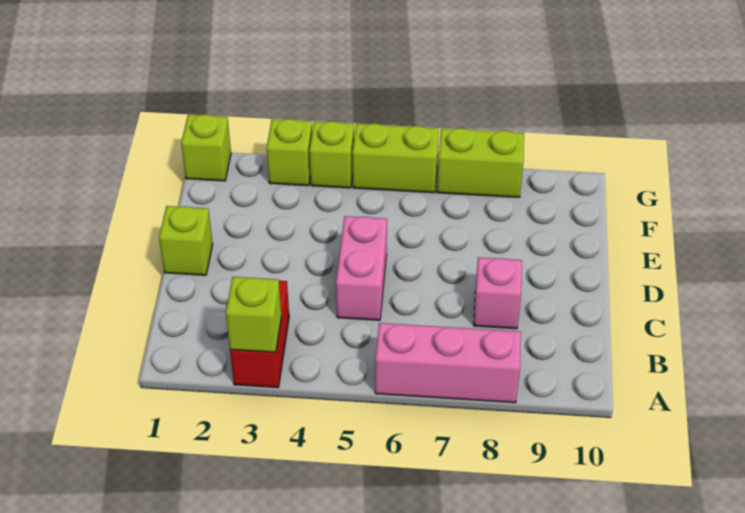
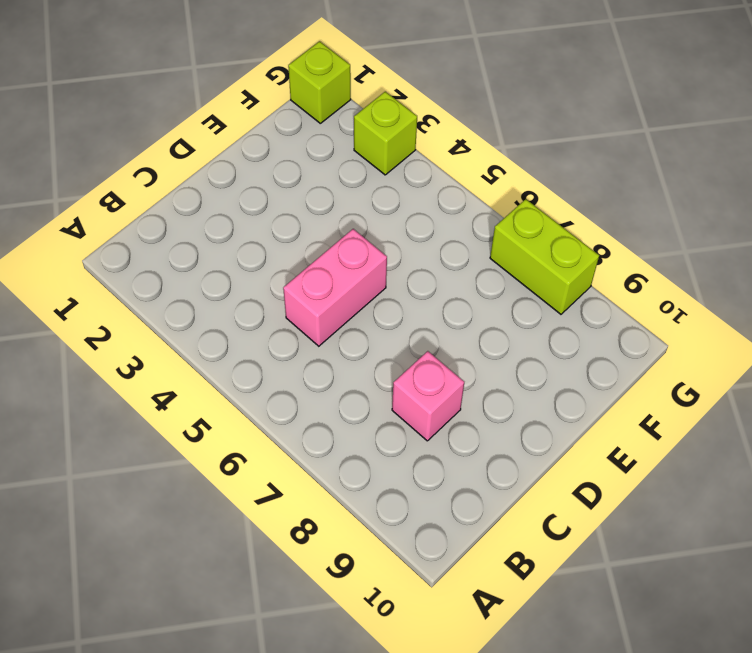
none -> red 1x2 brick [230,281,289,388]
none -> pink 1x3 brick [375,323,521,403]

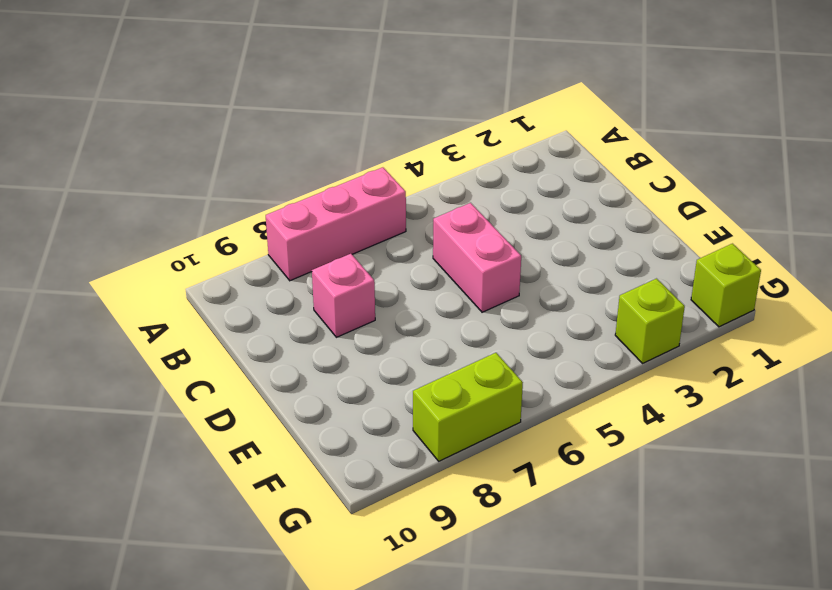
none -> red 1x2 brick [230,281,289,388]
none -> lime 1x1 brick [159,206,213,275]

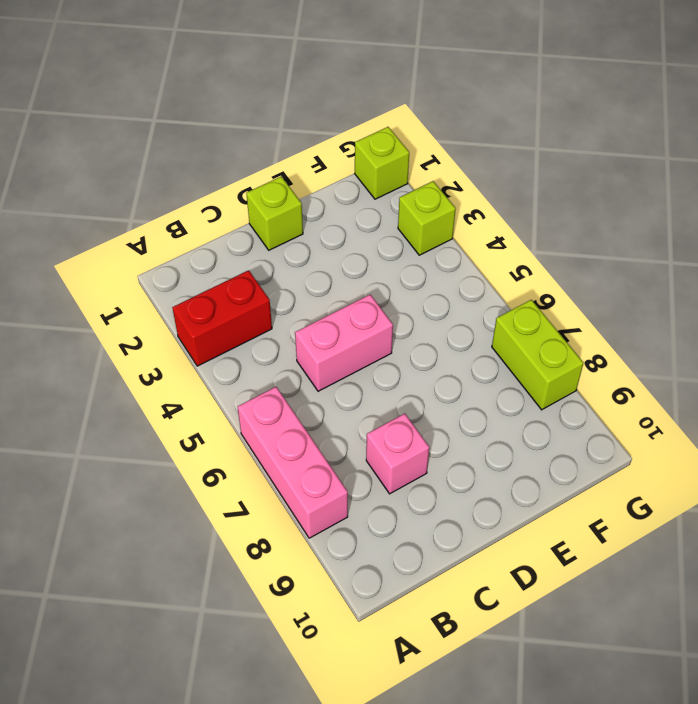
none -> lime 1x1 brick [309,121,354,188]
none -> lime 1x2 brick [352,124,439,193]

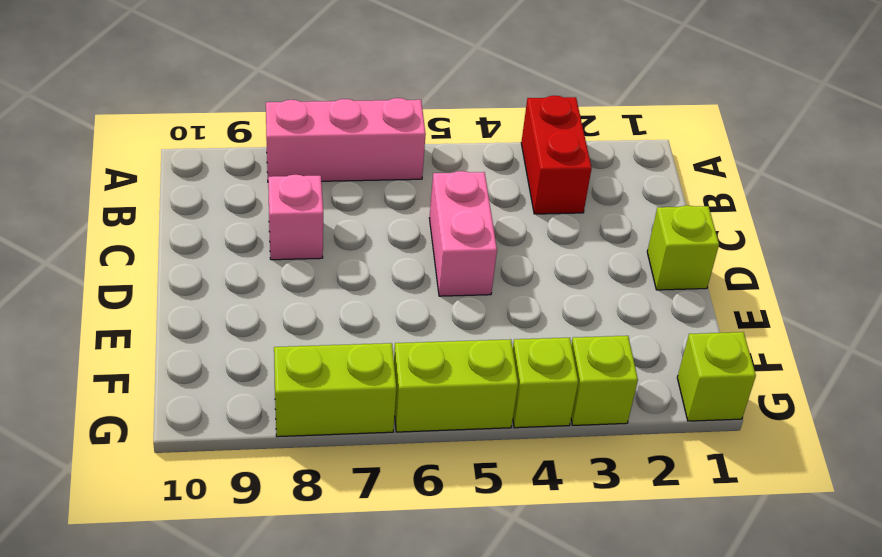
none -> lime 1x1 brick [226,277,281,352]

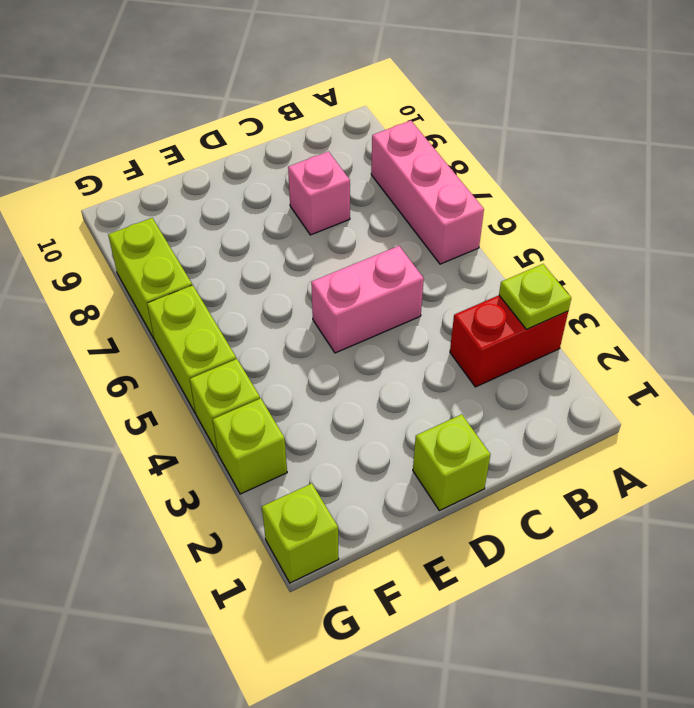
lime 1x1 plate [499,264,571,329] -> lime 1x1 brick [226,277,281,352]

